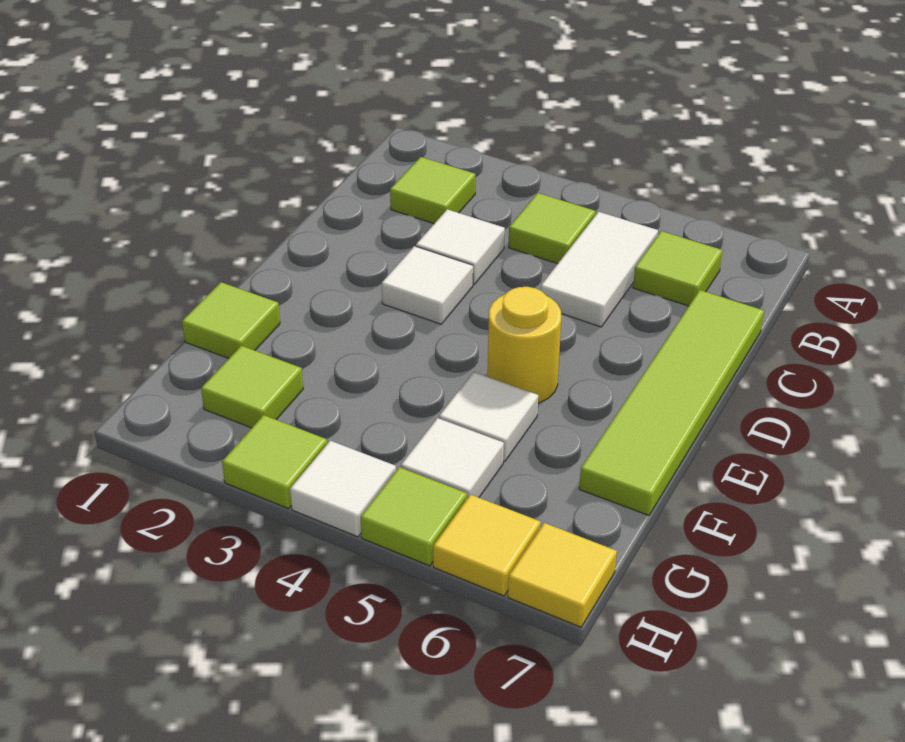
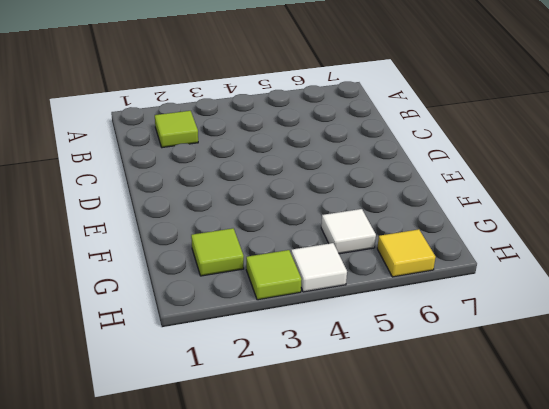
none -> lime 1x1 tile [509,193,595,264]
none -> white 1x2 tile [541,212,658,327]
none -> lime 1x1 tile [633,231,722,306]

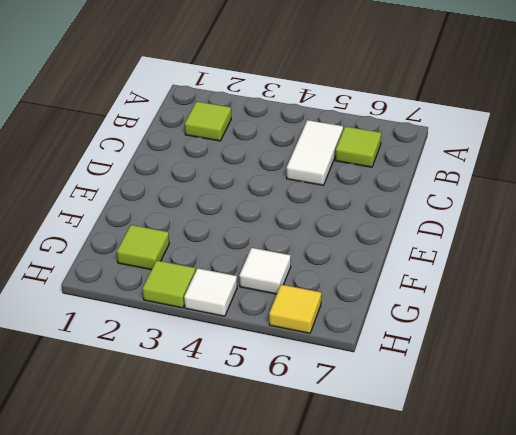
none -> lime 1x1 tile [509,193,595,264]
none -> white 1x1 tile [416,209,505,284]
none -> lime 1x4 tile [579,290,764,515]

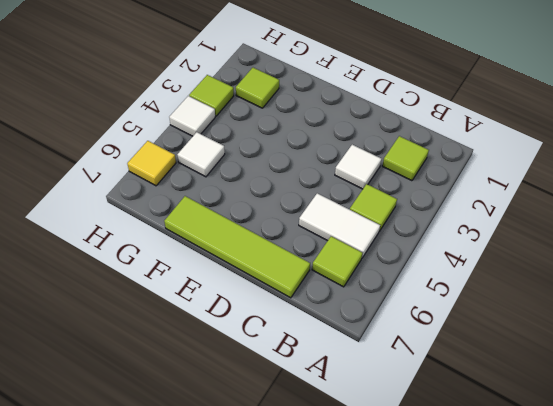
none -> white 1x1 tile [382,246,473,324]
none -> yellow 1x1 round brick [488,287,561,403]
none -> lime 1x1 tile [182,282,280,358]

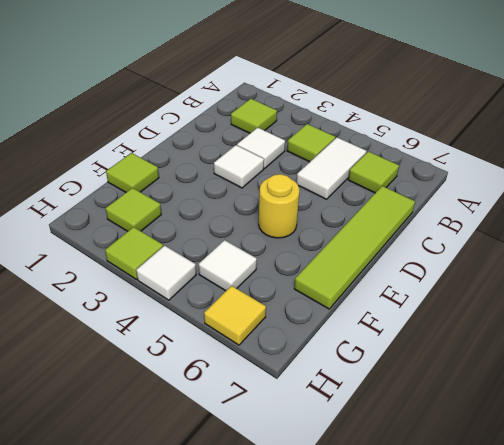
none -> white 1x1 tile [439,372,538,462]
none -> lime 1x1 tile [360,467,467,566]
none -> yellow 1x1 tile [508,523,617,627]

